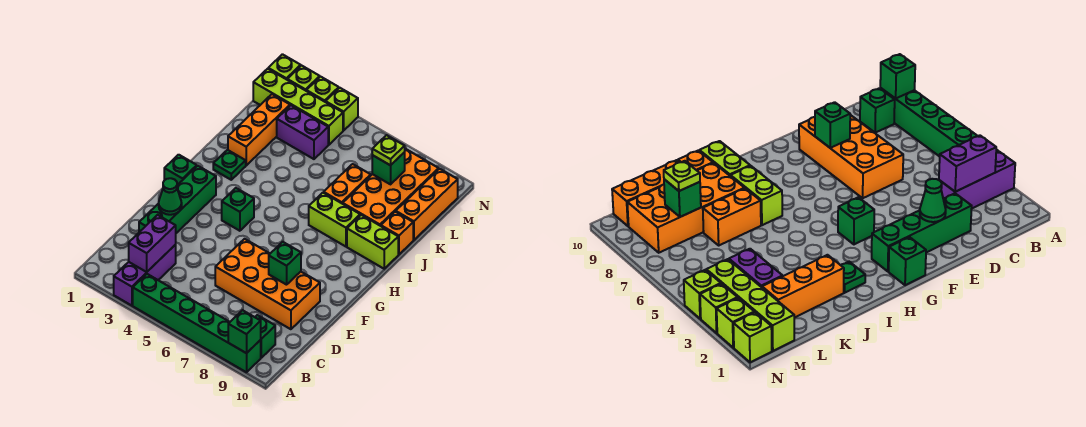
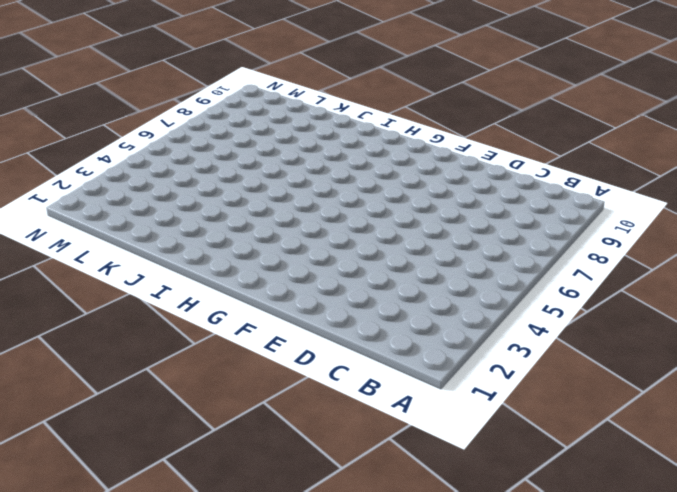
none -> purple 1x3 brick [114,245,176,306]
none -> green 1x6 brick [133,274,261,372]
none -> green 1x1 brick [255,315,275,358]

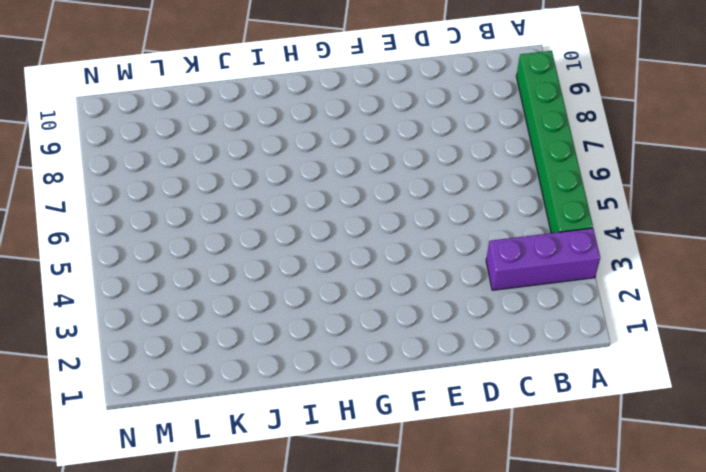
none -> green 1x1 brick [255,315,275,358]
none -> green 1x4 brick [139,166,216,233]
none -> orange 2x4 brick [215,239,320,329]

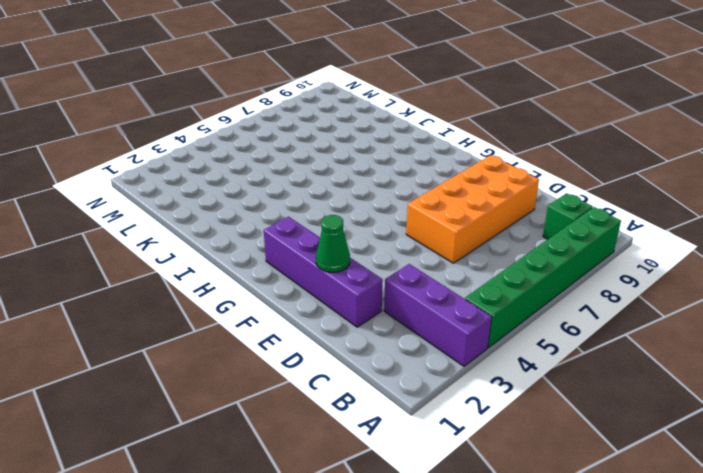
purple 1x4 brick [264,217,383,327] -> green 1x4 brick [139,166,216,233]
none -> green 1x1 brick [164,155,197,185]
none -> green 1x1 brick [222,188,254,231]
none -> green 1x1 plate [213,150,246,180]

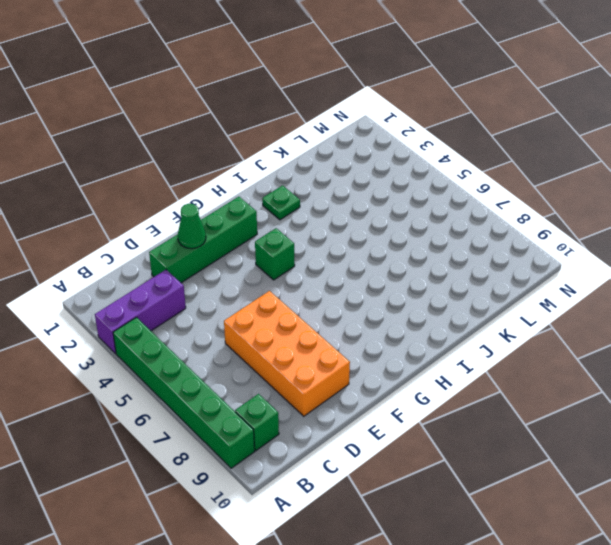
none -> green 1x1 brick [164,155,197,185]
none -> lime 1x2 brick [309,193,360,247]
none -> lime 1x2 brick [347,215,398,269]

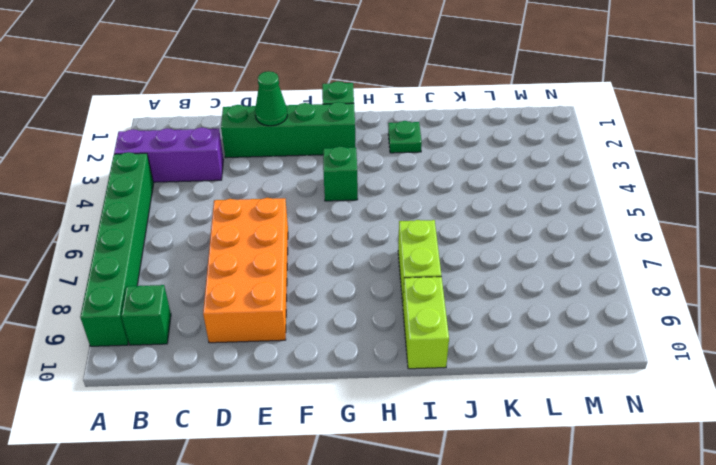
none -> orange 1x3 brick [228,94,290,165]
none -> orange 1x2 brick [324,164,371,204]
none -> orange 2x4 brick [343,149,439,226]

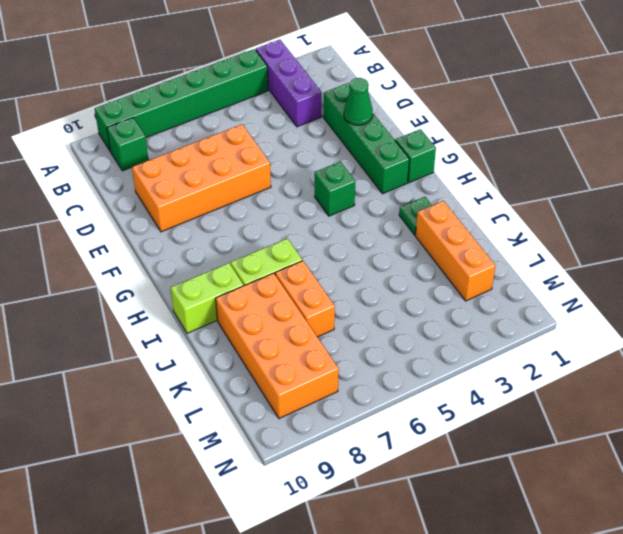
none -> orange 1x1 brick [381,212,413,254]
none -> orange 1x3 brick [396,169,458,240]
none -> purple 1x2 brick [277,105,328,159]

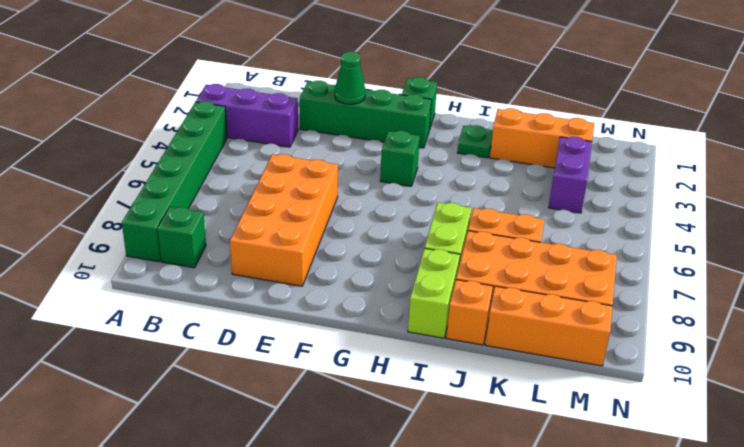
none -> lime 1x4 brick [253,69,343,145]
none -> lime 1x1 brick [268,54,301,80]
none -> lime 1x1 brick [287,66,320,90]

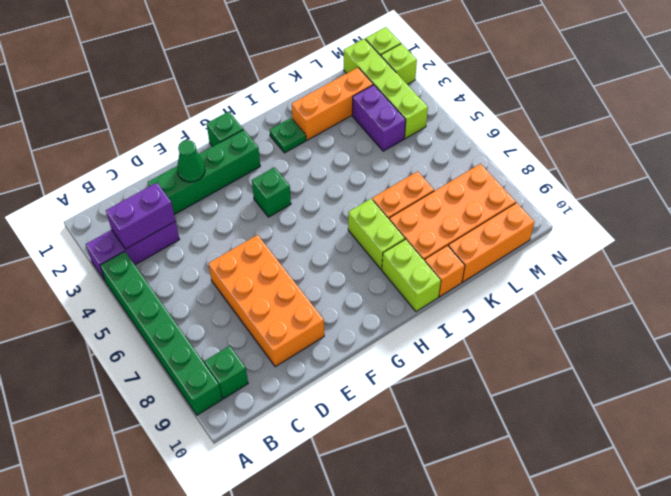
none -> lime 1x1 brick [306,77,339,102]
none -> lime 1x1 brick [326,88,358,130]
none -> green 1x1 brick [228,310,261,353]

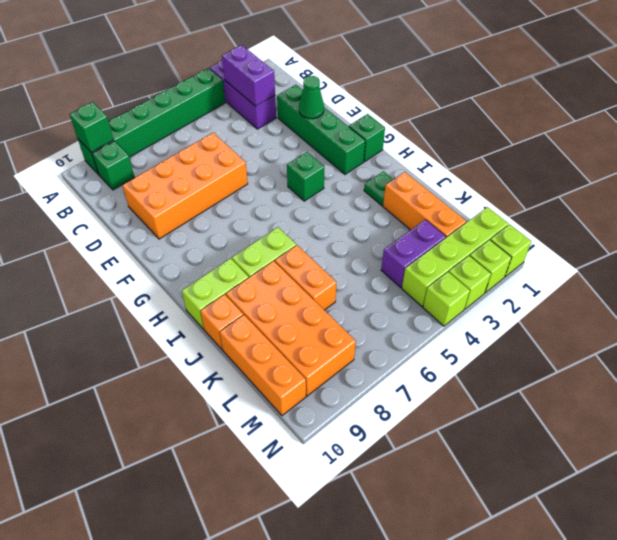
none -> green 1x1 brick [269,242,301,285]
none -> green 1x1 brick [372,152,405,184]
none -> lime 1x1 plate [372,135,405,165]

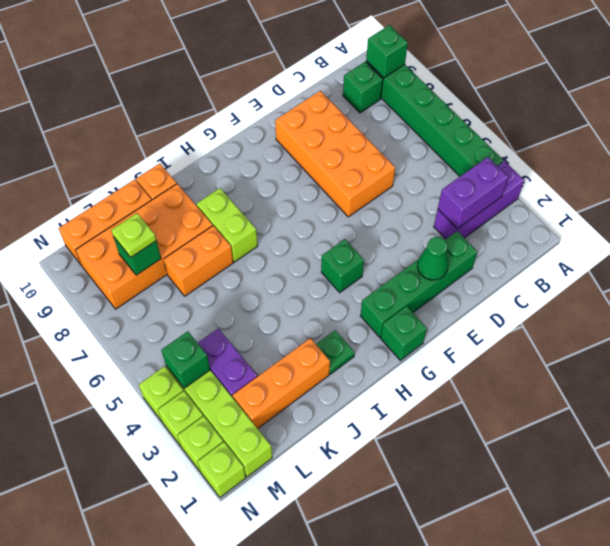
green 1x1 brick [162,331,210,388] -> green 1x1 brick moved to [269,242,301,285]
none -> lime 1x2 brick [347,215,398,269]

